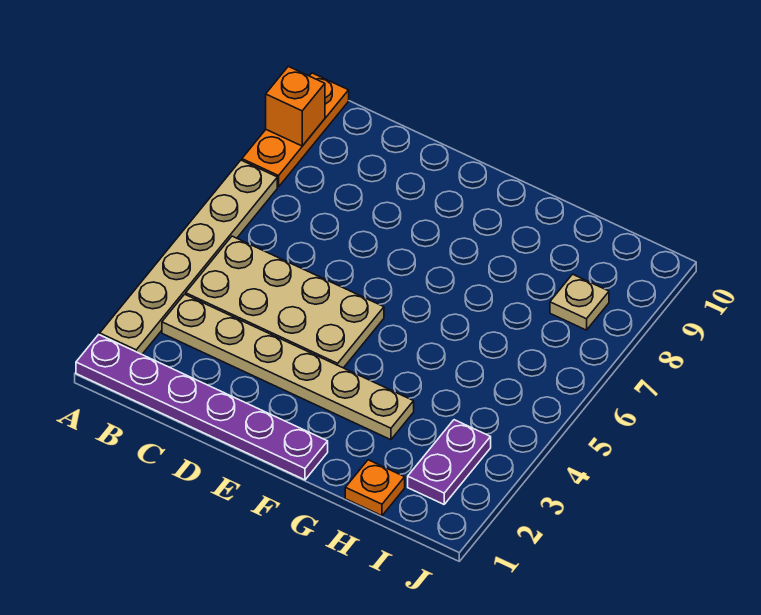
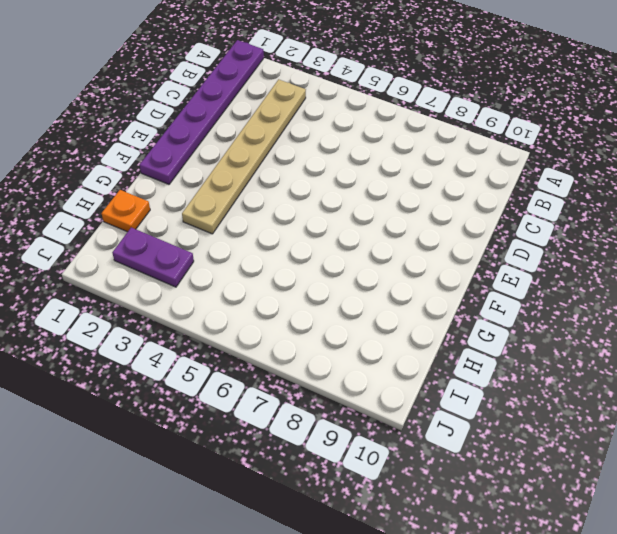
none -> tan 1x6 plate [100,160,277,354]
none -> orange 1x3 plate [242,73,349,187]

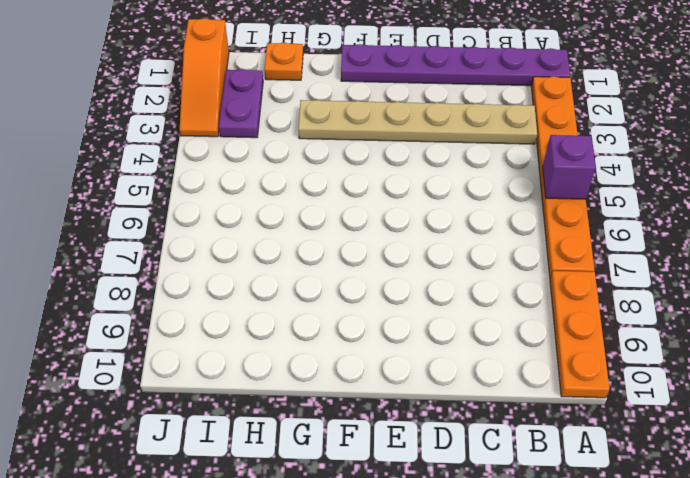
orange 1x6 plate [531,76,595,278] -> tan 1x6 plate [100,160,277,354]
purple 1x1 brick [543,135,596,199] -> none
orange 1x3 slope [180,18,229,137] -> none
none -> tan 2x4 plate [186,236,384,368]
none -> tan 1x1 plate [550,274,609,330]

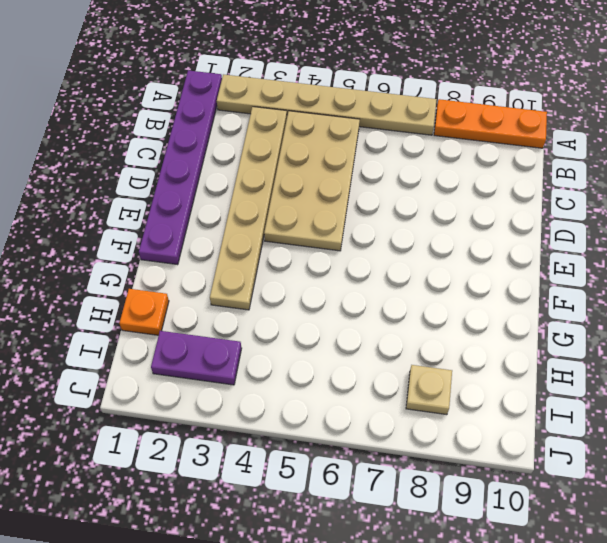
none -> orange 1x1 brick [266,66,325,146]

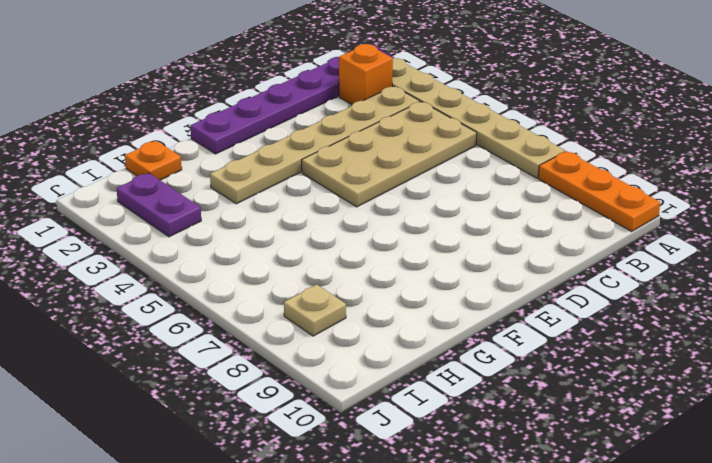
orange 1x1 brick [339,44,393,104] -> orange 1x1 brick moved to [266,66,325,146]

